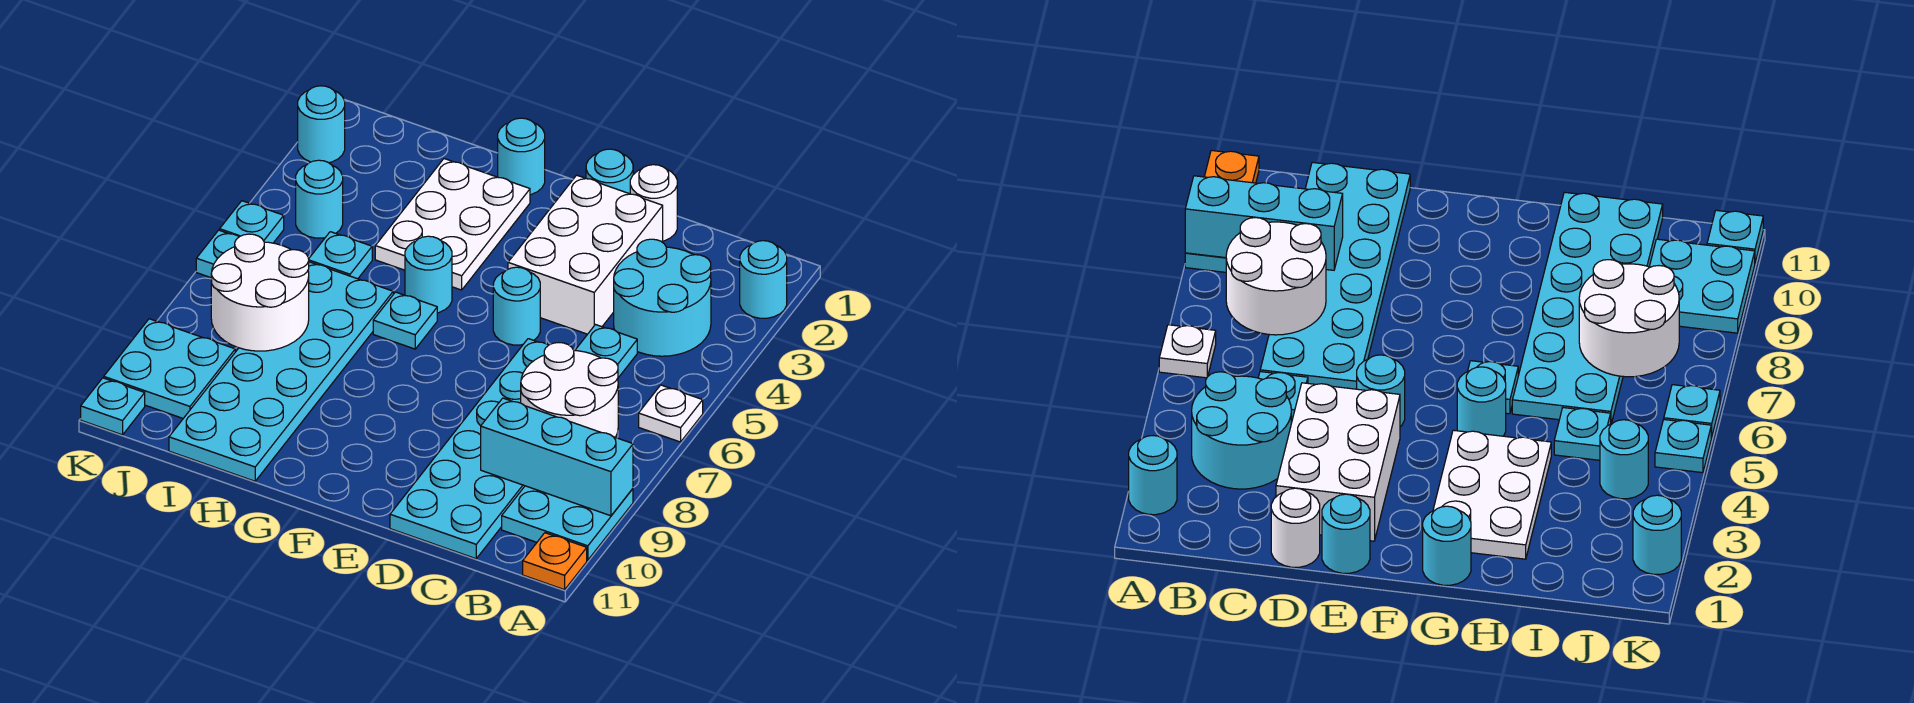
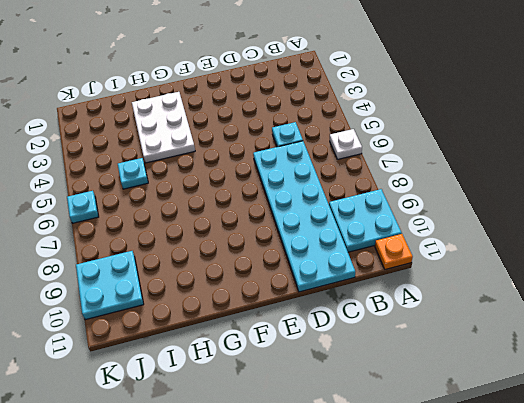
none -> cyan 1x1 round brick [740,241,787,318]
none -> cyan 2x2 round brick [614,239,711,356]
none -> white 1x1 round brick [630,165,677,241]

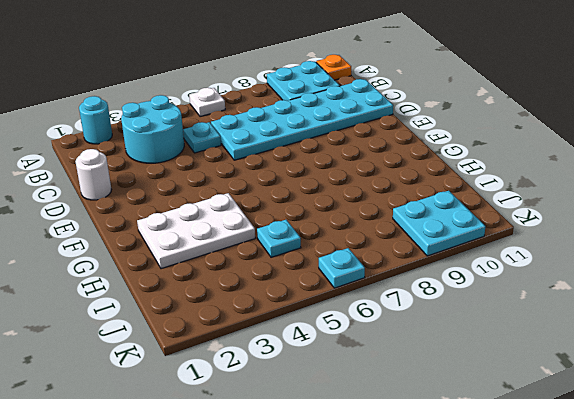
none -> white 2x3 brick [508,175,663,334]
none -> cyan 1x1 round brick [586,149,633,194]
none -> cyan 1x1 round brick [493,267,540,345]

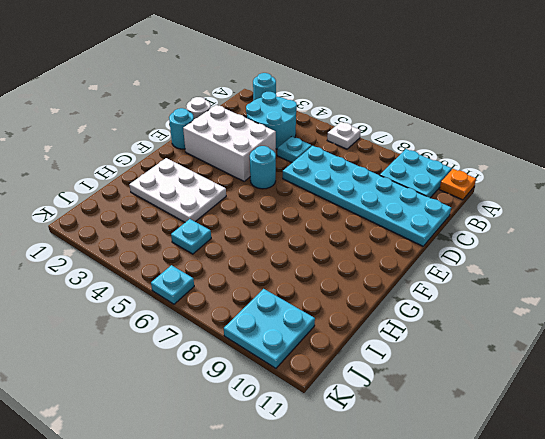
none -> cyan 1x1 round brick [498,118,545,195]
none -> cyan 1x1 round brick [405,236,452,313]
none -> cyan 1x1 plate [373,292,437,349]

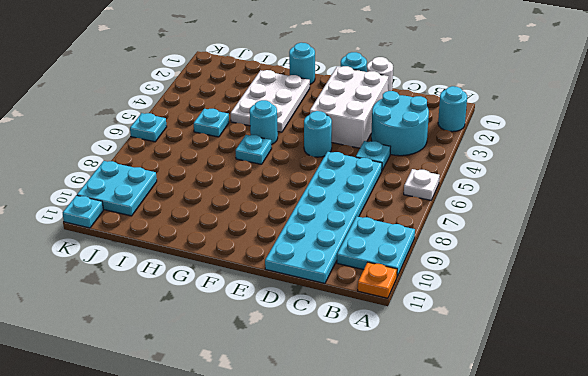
none -> cyan 2x6 plate [169,262,393,481]
none -> cyan 1x1 round brick [296,160,343,238]
none -> cyan 1x1 round brick [298,86,345,163]

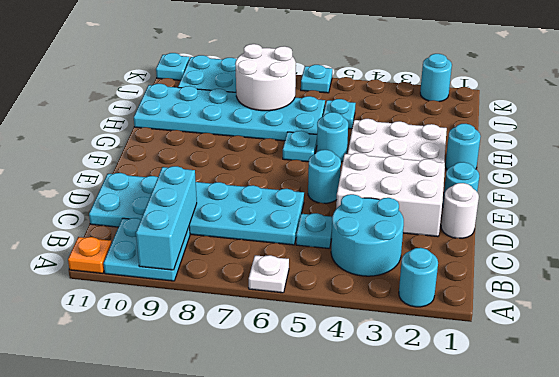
none -> cyan 1x1 round brick [296,160,343,238]
none -> cyan 1x1 plate [220,201,284,243]
none -> white 2x2 round brick [521,343,618,437]

